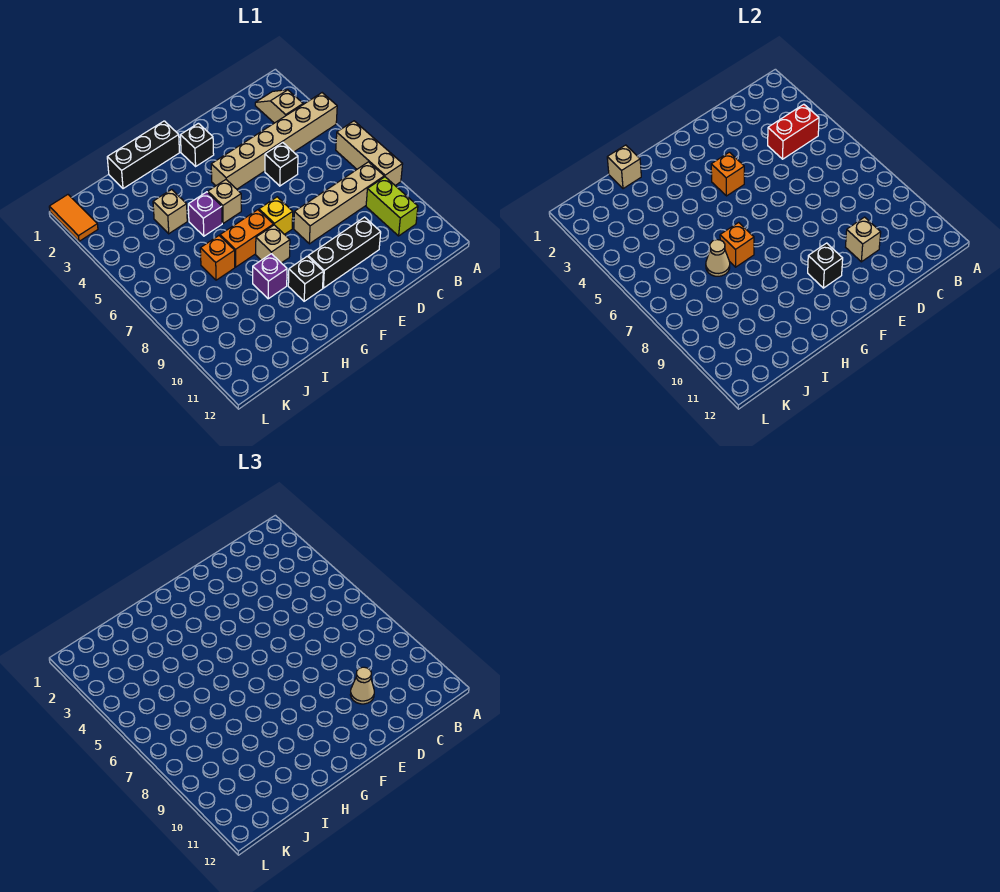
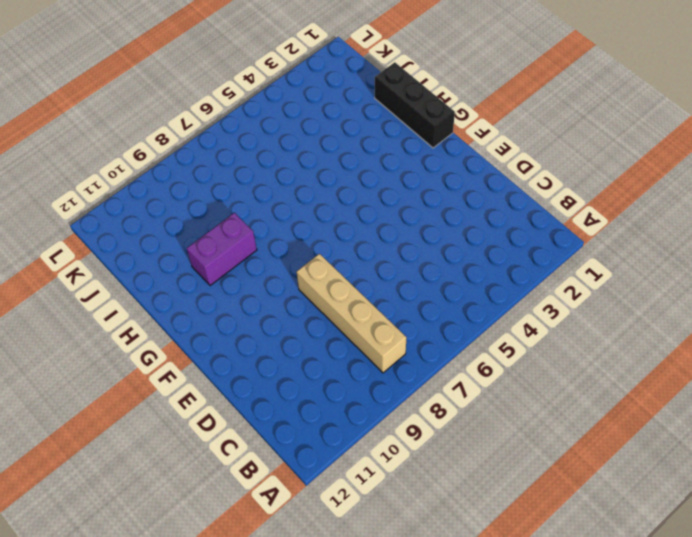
purple 1x2 brick [187,213,257,286] -> purple 1x1 brick [253,254,287,299]
none -> tan 1x6 brick [211,93,337,189]
none -> tan 1x3 brick [336,121,403,185]
none -> tan 1x2 slope [255,90,303,123]

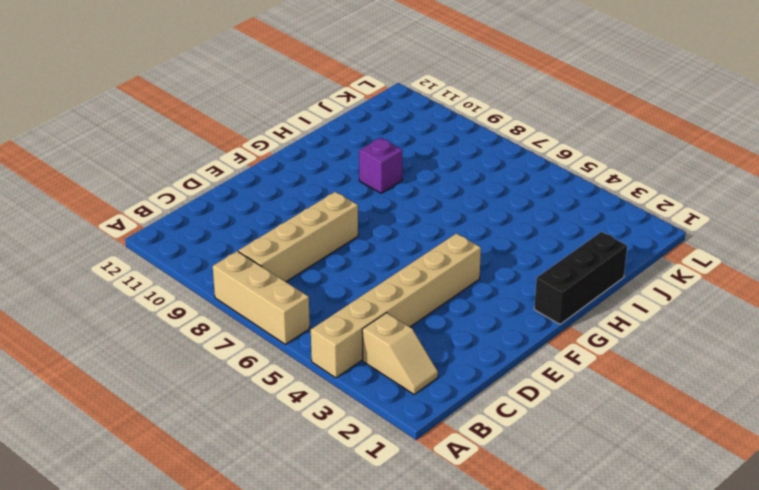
none -> lime 1x2 brick [366,177,418,236]
none -> black 1x1 brick [265,143,298,186]
none -> black 1x3 brick [308,217,381,288]

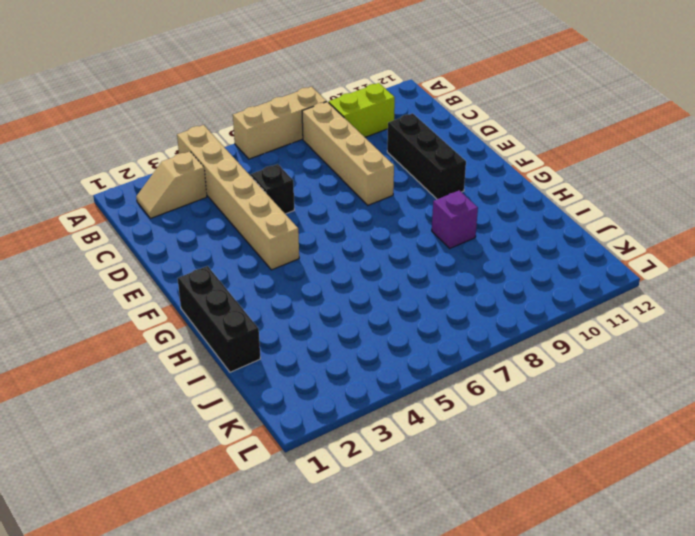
none -> black 1x1 brick [180,123,214,166]
none -> yellow 1x1 brick [259,197,293,234]
none -> tan 1x1 brick [208,180,241,223]

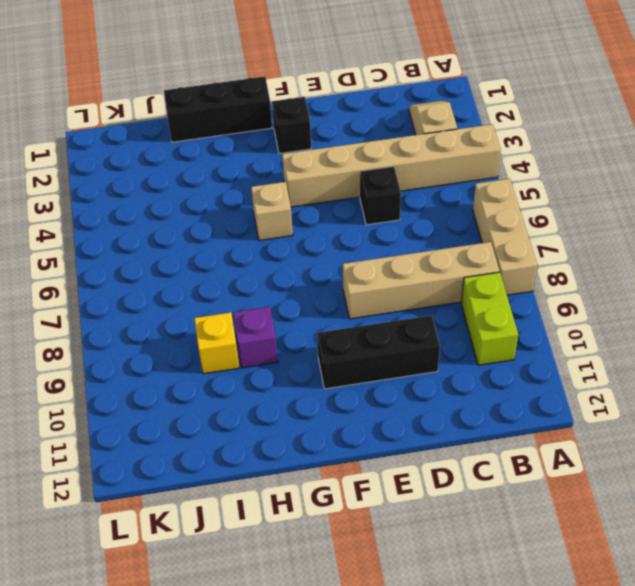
yellow 1x1 brick [194,312,239,374] -> yellow 1x1 brick moved to [259,197,293,234]
none -> orange 1x2 brick [220,210,274,267]
none -> tan 1x1 brick [256,225,290,263]
none -> black 1x1 brick [288,256,323,301]

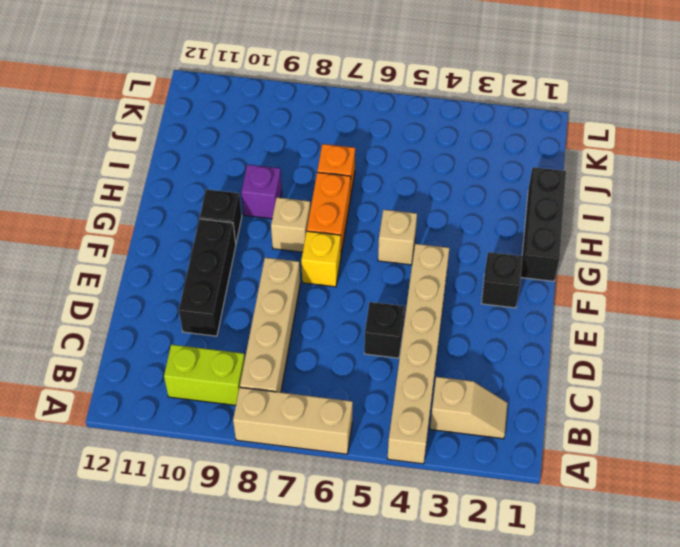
none -> purple 1x1 brick [188,192,222,236]
none -> tan 1x1 brick [153,189,187,234]
none -> orange 1x2 tile [49,195,98,241]

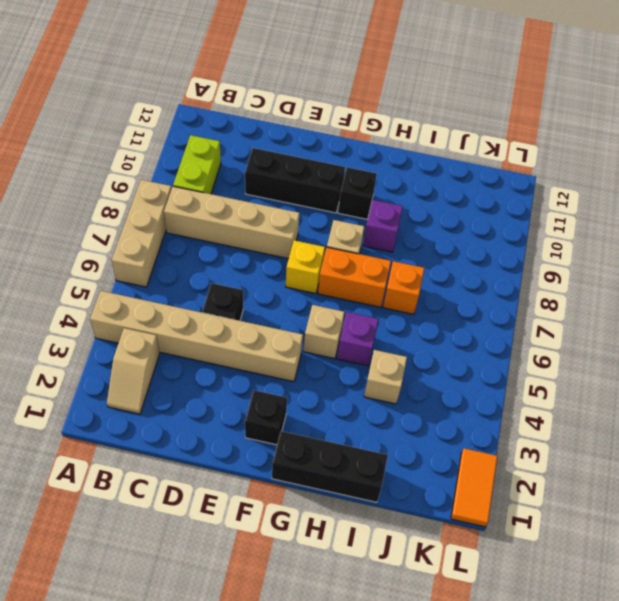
none -> red 1x2 brick [768,104,819,159]
none -> tan 1x1 brick [846,217,881,262]
none -> orange 1x1 brick [711,152,744,196]

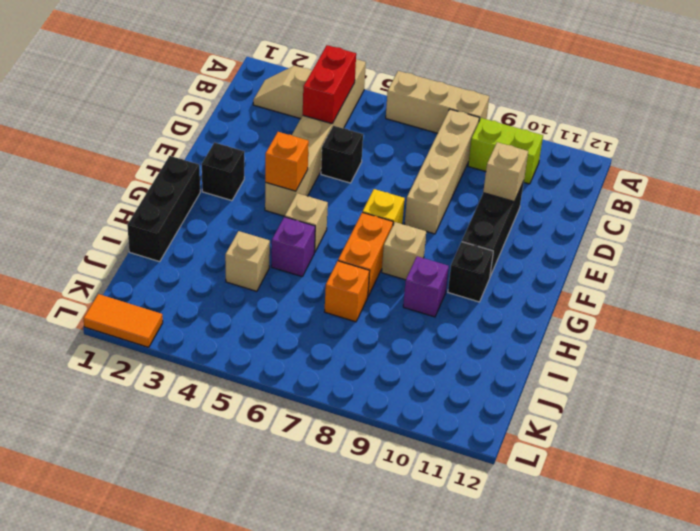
none -> black 1x1 brick [808,243,843,288]
none -> orange 1x1 brick [720,222,754,267]
none -> tan 1x1 brick [607,145,641,189]

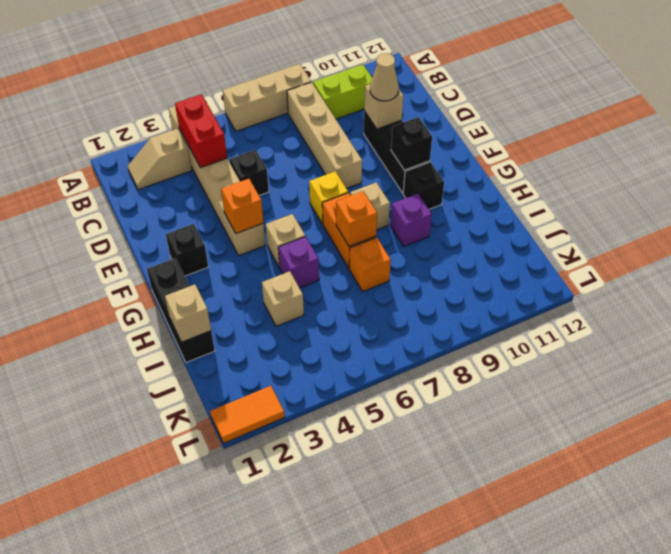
none -> tan 1x1 cone [706,240,730,276]

